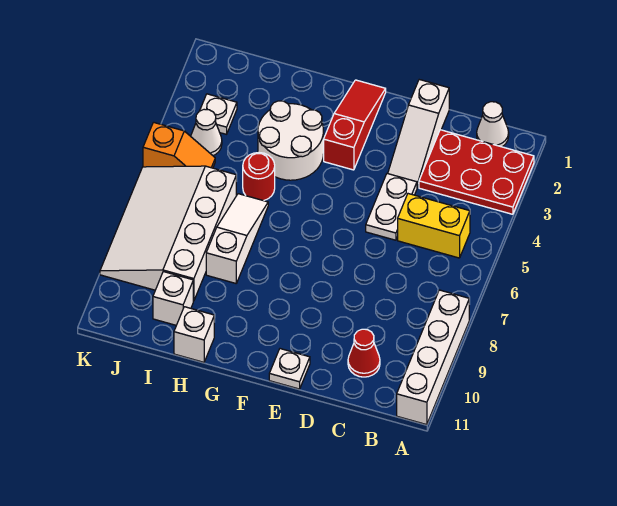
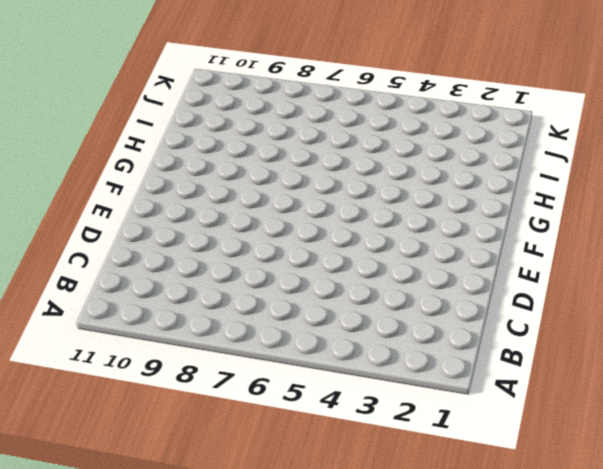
none -> red 2x3 plate [419,130,534,214]
none -> white 1x4 brick [397,290,469,425]
none -> white 1x1 cone [477,102,509,147]

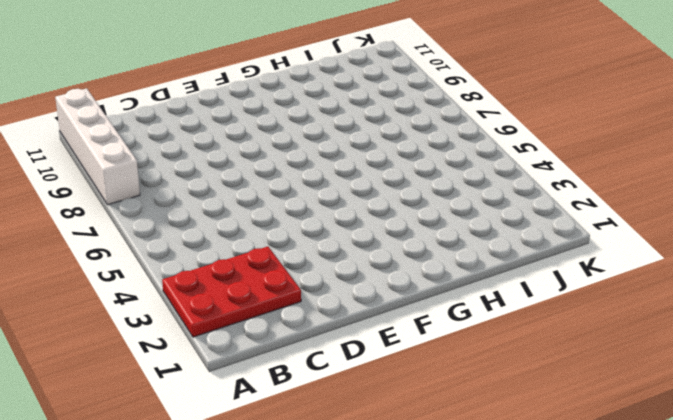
none -> white 1x1 cone [477,102,509,147]
none -> yellow 1x2 brick [398,194,470,258]
none -> red 1x1 cone [348,329,380,377]

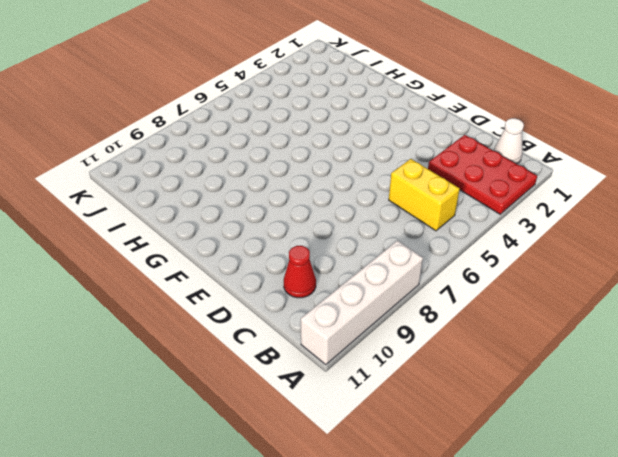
none -> white 1x3 slope [388,80,449,188]
none -> white 1x2 plate [366,174,417,240]
none -> white 1x1 plate [269,349,310,389]

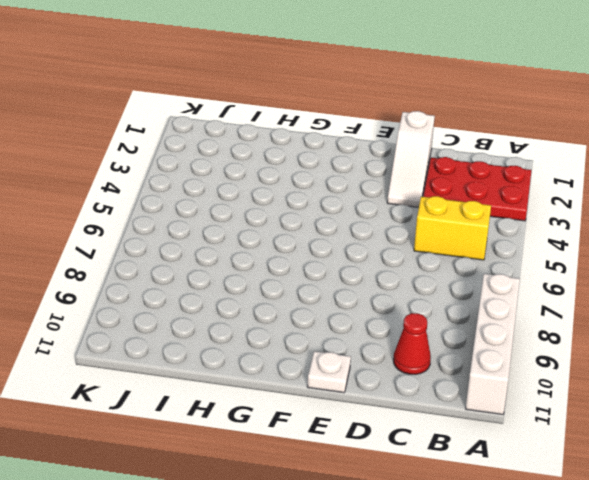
none -> white 1x1 cone [477,102,509,147]
none -> white 1x2 plate [366,174,417,240]
none -> red 1x3 slope [324,80,386,170]

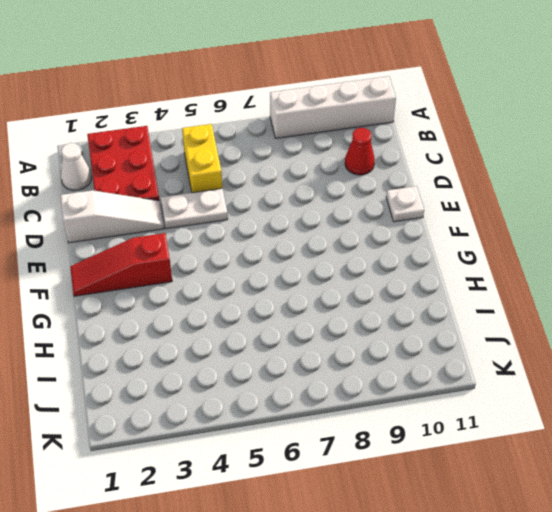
none -> white 2x2 round brick [258,101,324,180]
none -> red 1x1 round brick [243,153,275,201]
none -> white 1x3 slope [206,194,268,283]

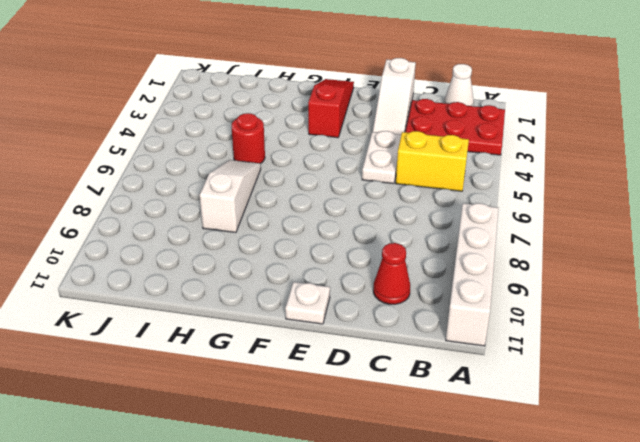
none -> white 2x2 round brick [258,101,324,180]
none -> white 1x1 brick [174,307,214,362]
none -> white 3x4 slope [100,166,236,301]

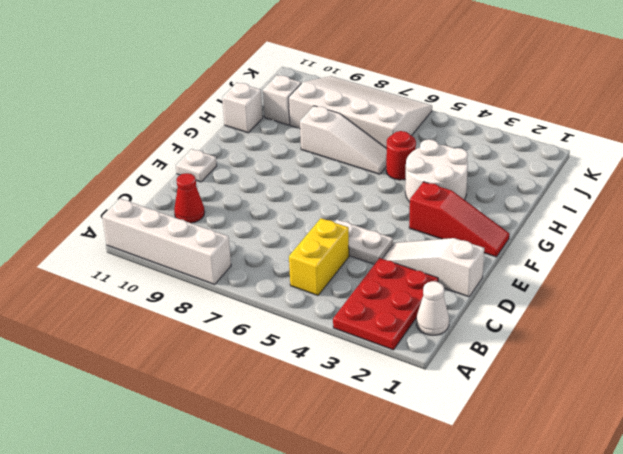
none -> white 1x1 plate [200,94,237,134]
none -> white 1x1 cone [191,109,222,156]
none -> orange 1x2 slope [143,122,215,168]

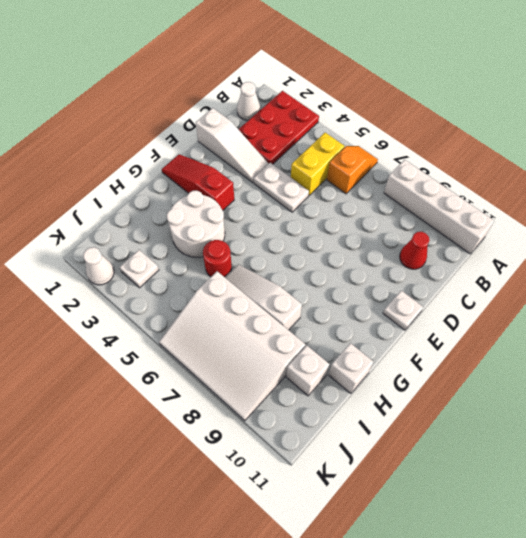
orange 1x2 slope [327,146,378,194] -> orange 1x2 slope moved to [143,122,215,168]
white 1x1 cone [83,247,114,285] -> white 1x1 cone moved to [191,109,222,156]

